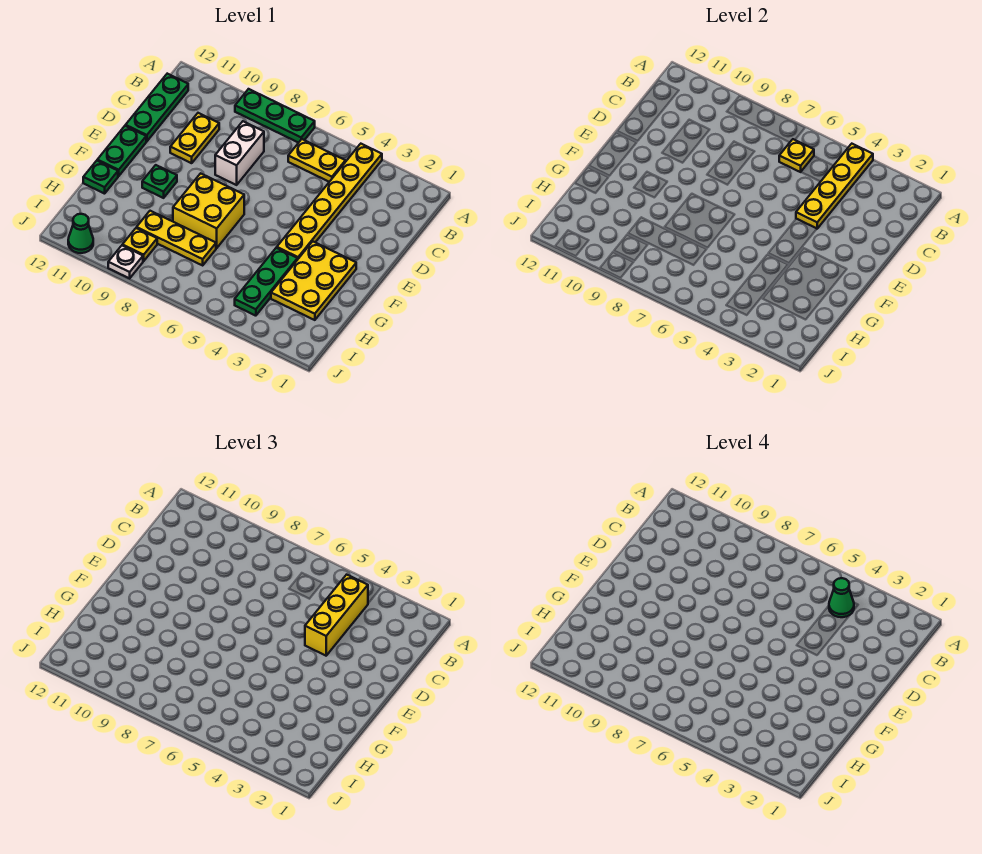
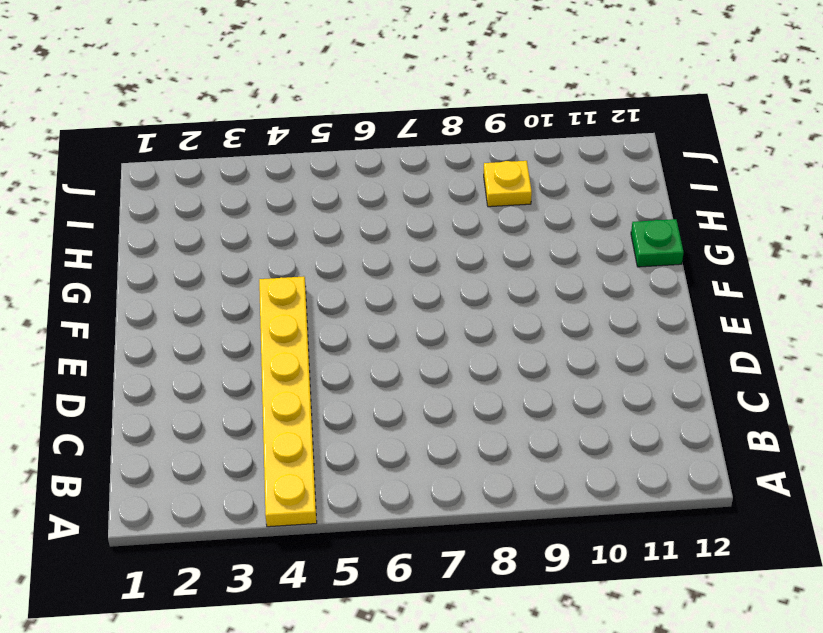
none -> green 1x3 plate [235,89,315,143]
none -> yellow 1x2 plate [288,139,345,182]
none -> green 1x3 plate [126,74,188,141]

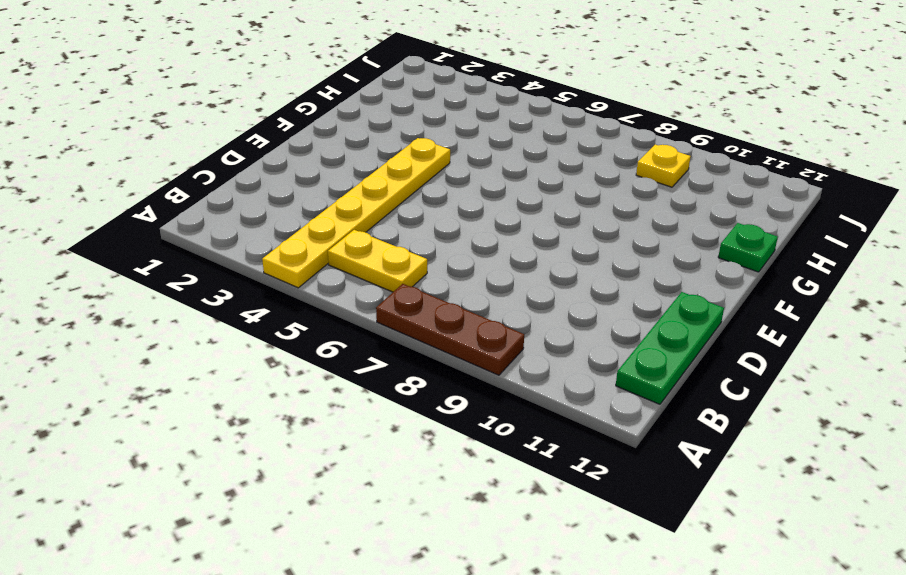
brown 1x3 plate [376,284,524,375] -> green 1x3 plate [235,89,315,143]
none -> white 1x2 brick [215,121,264,185]
none -> yellow 1x2 plate [170,113,219,163]
none -> green 1x2 plate [97,126,146,176]

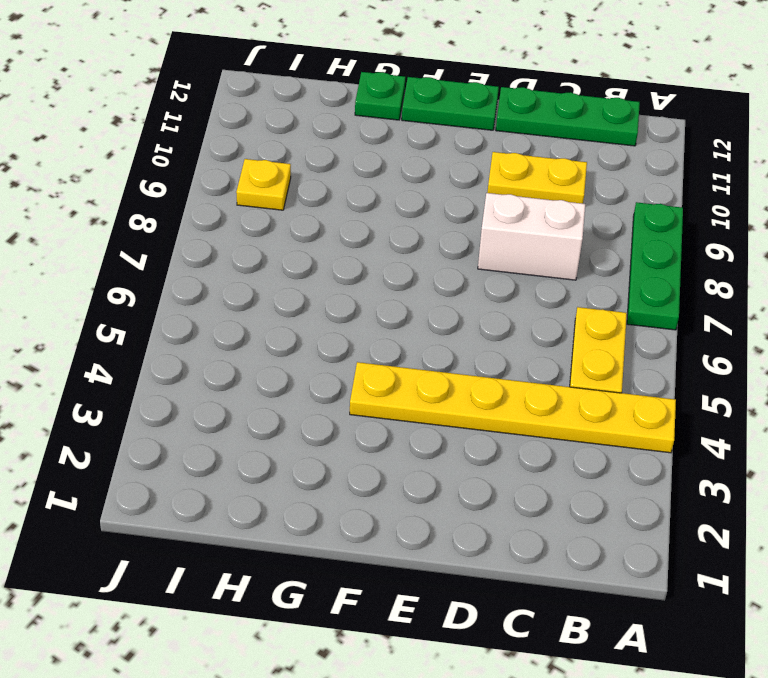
none -> yellow 2x3 plate [271,241,356,320]
none -> yellow 2x2 brick [173,173,244,248]
none -> green 1x1 plate [142,165,177,198]

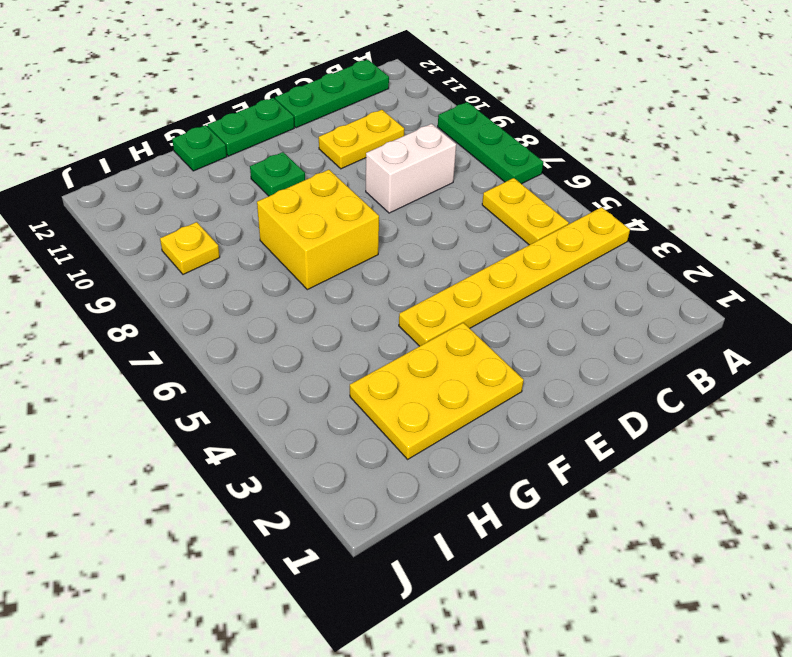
none -> green 1x3 plate [235,248,297,316]
none -> yellow 1x3 plate [137,211,216,265]
none -> white 1x1 plate [108,246,143,278]

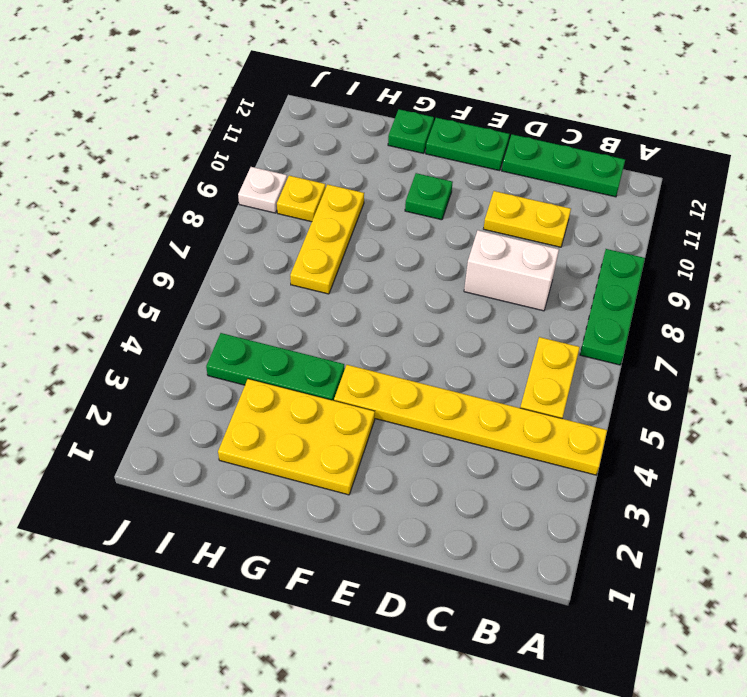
none -> yellow 2x2 brick [173,173,244,248]
none -> green 1x1 cone [68,214,93,253]
none -> yellow 1x4 plate [796,144,873,229]

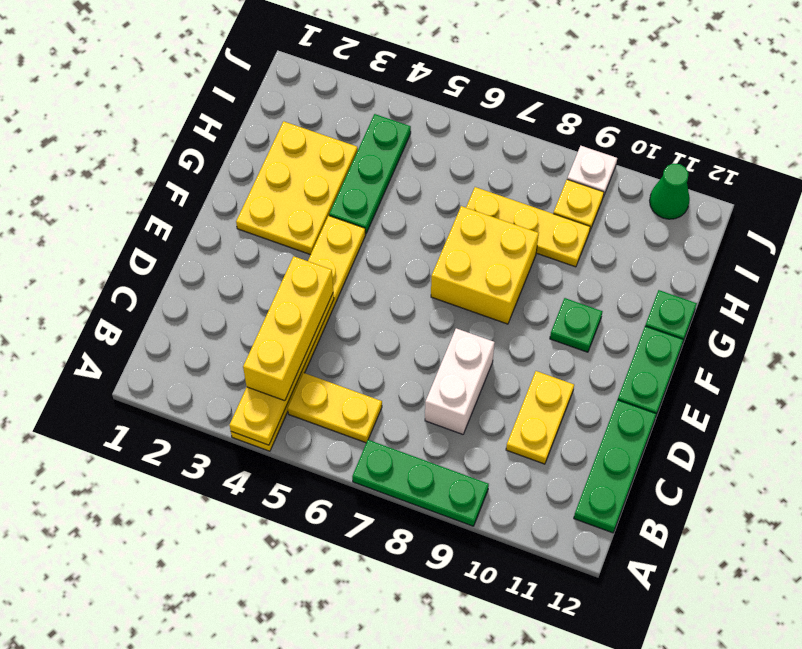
none -> yellow 1x1 plate [779,139,814,172]
none -> green 1x1 cone [829,578,854,617]

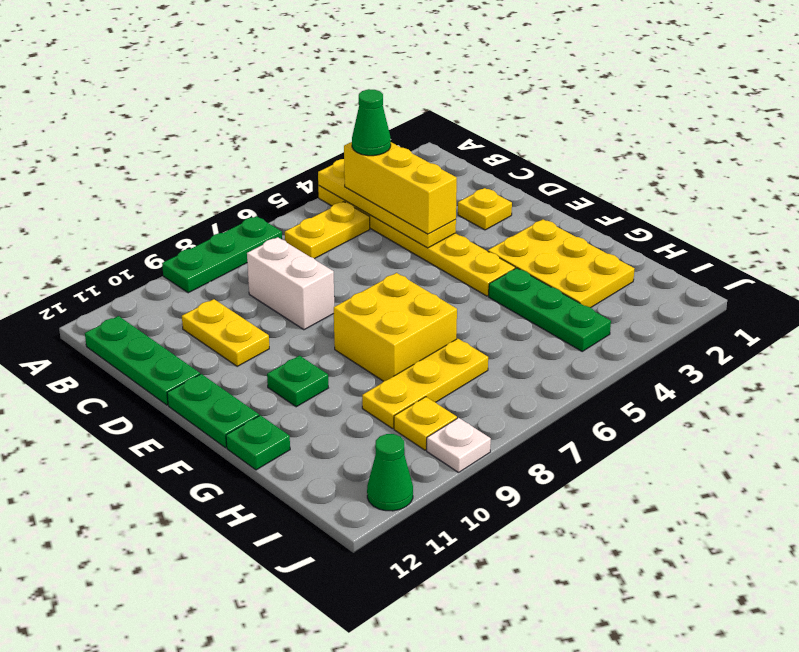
yellow 1x1 plate [458,188,512,230] -> yellow 1x1 plate moved to [779,139,814,172]

